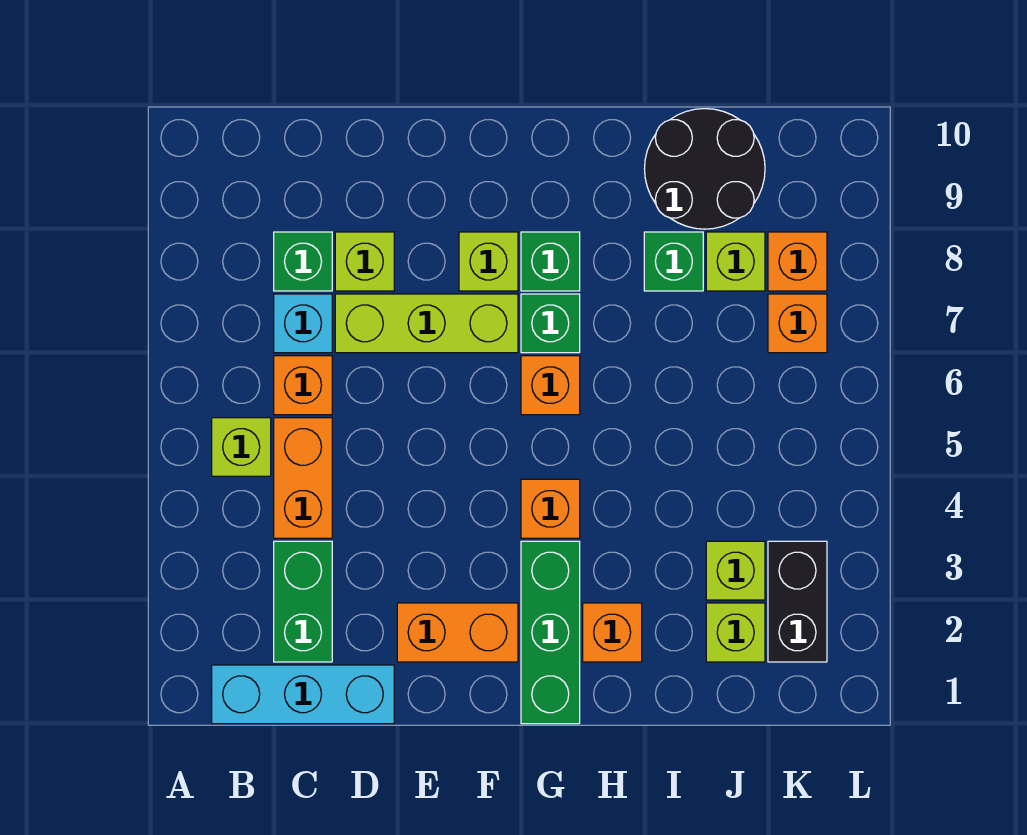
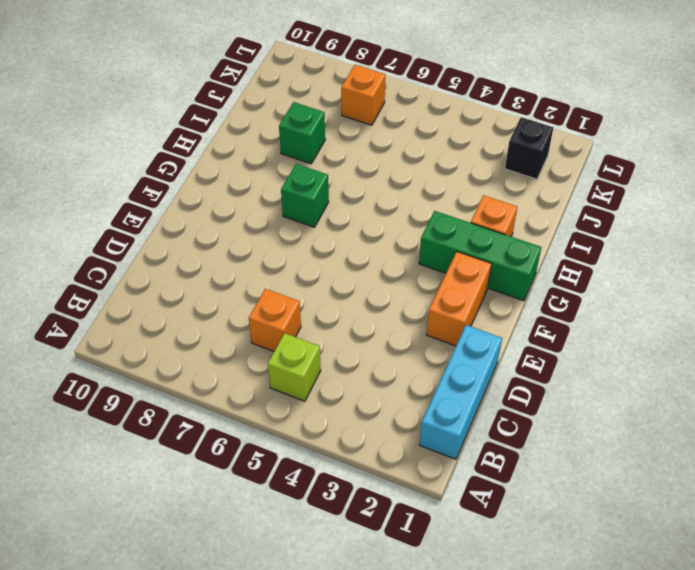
black 1x1 brick [505,117,553,179] -> black 1x2 brick [768,541,827,662]
none -> green 1x2 brick [274,541,332,662]
none -> orange 1x2 brick [274,418,332,538]
none -> cyan 1x1 brick [274,294,332,353]

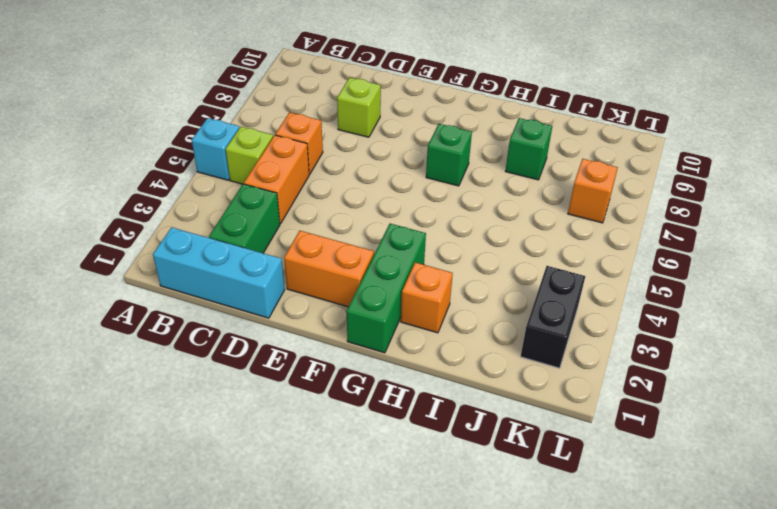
cyan 1x1 brick [192,118,239,180] -> cyan 1x1 brick moved to [274,294,332,353]
none -> green 1x1 brick [274,232,332,291]
none -> lime 1x3 brick [335,294,518,353]
none -> lime 1x1 brick [459,232,518,291]

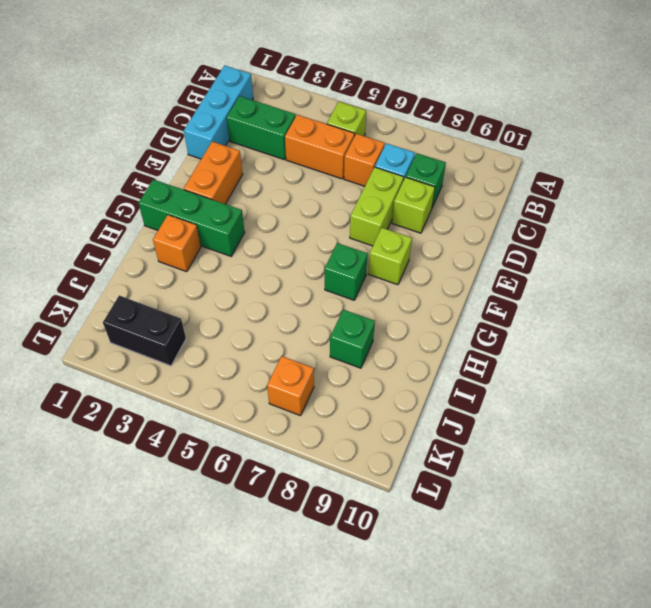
lime 1x2 brick [350,167,404,246] -> lime 1x3 brick [335,294,518,353]
none -> orange 1x1 brick [521,479,580,538]
none -> orange 1x1 brick [521,356,580,415]
none -> green 1x1 brick [521,232,580,291]

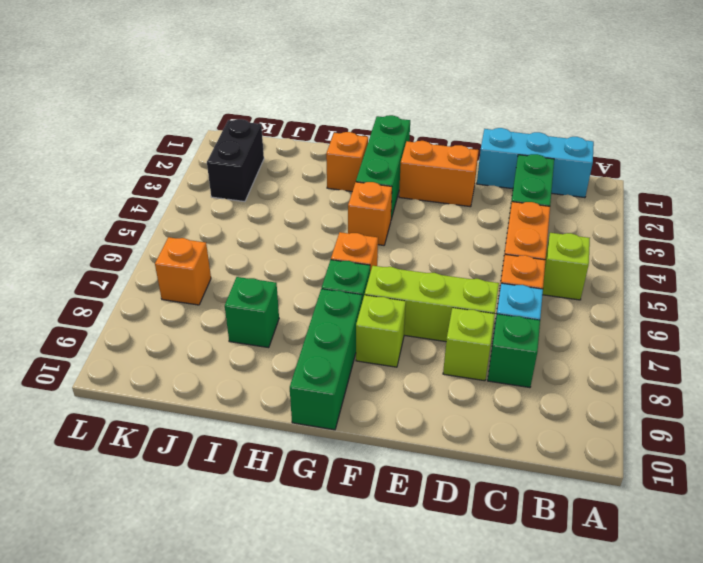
green 1x3 brick [290,289,362,430] -> green 1x1 brick [521,232,580,291]
none -> black 2x2 round brick [645,109,765,229]
none -> lime 1x1 brick [706,603,765,662]
none -> lime 1x1 brick [706,541,765,600]

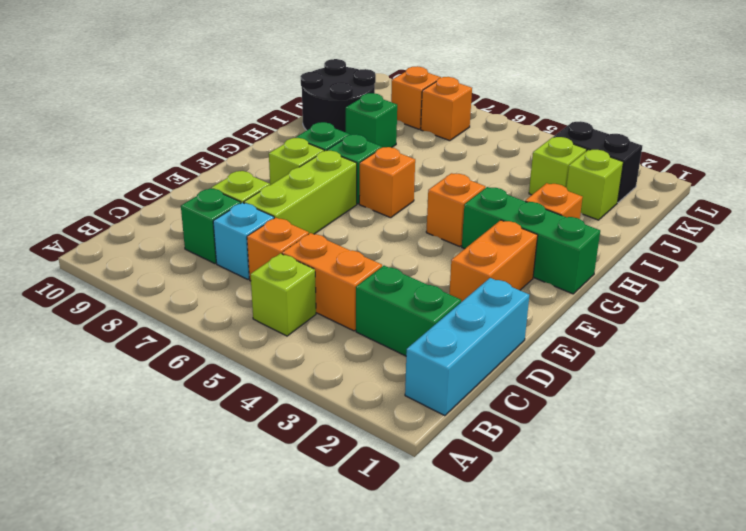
none -> lime 1x1 brick [706,232,765,291]

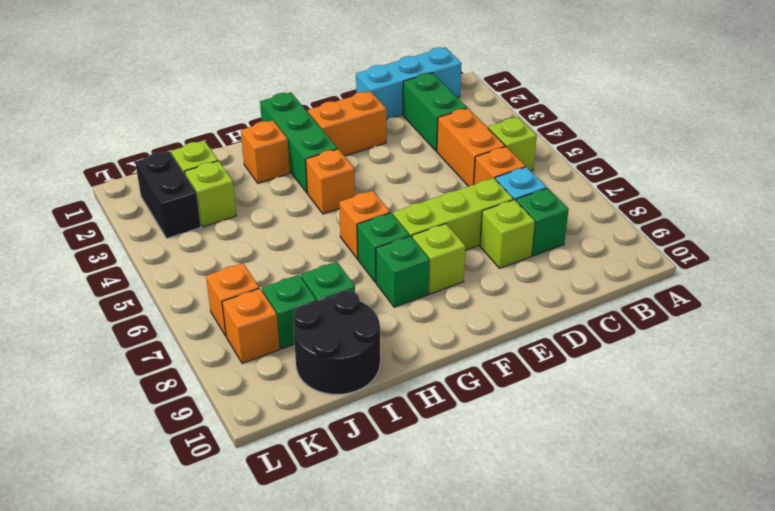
green 1x1 brick [262,275,316,349] -> lime 1x1 brick [706,232,765,291]

